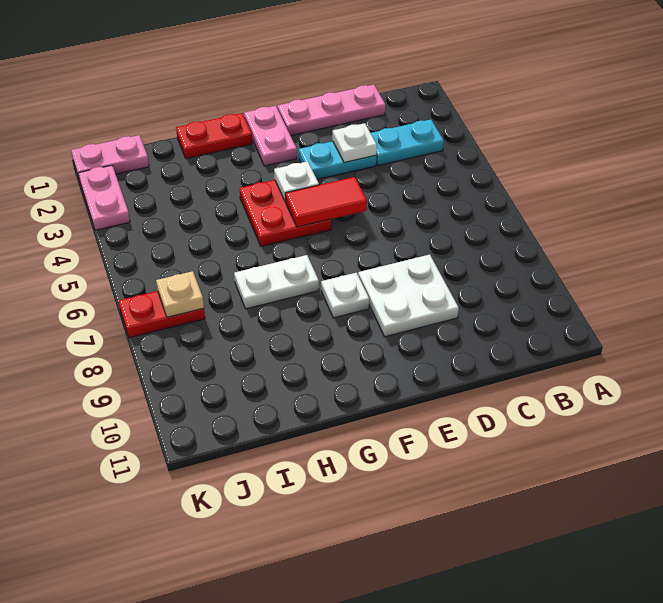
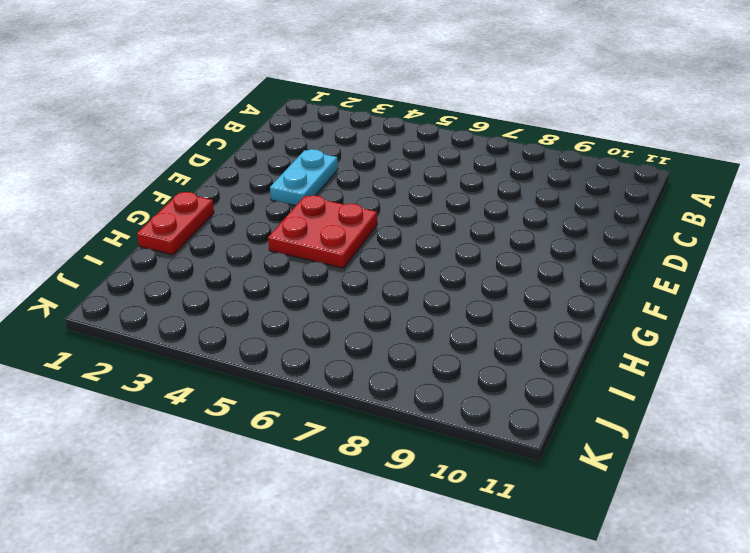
none -> cyan 1x2 plate [371,120,444,165]
none -> pink 1x3 plate [278,85,385,136]
none -> white 2x2 plate [358,255,459,337]

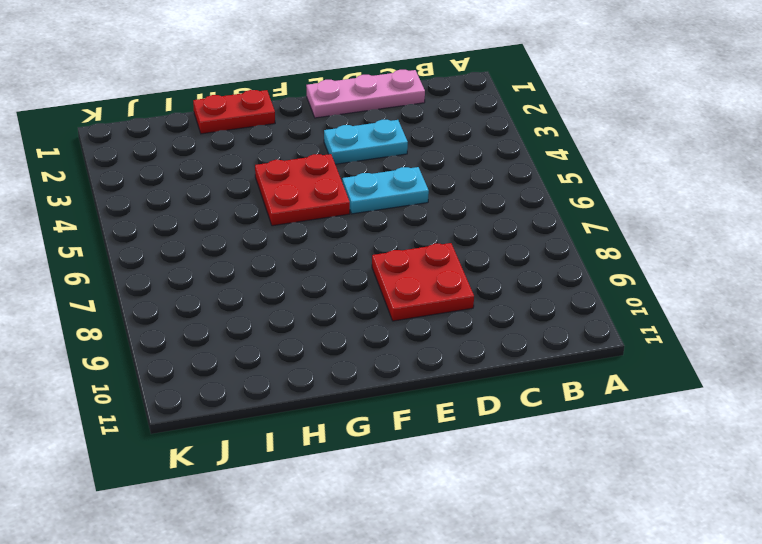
cyan 1x2 plate [342,167,429,214] -> cyan 1x2 plate moved to [371,120,444,165]
red 2x2 plate [372,243,474,321] -> white 2x2 plate [358,255,459,337]
none -> pink 1x2 plate [244,106,297,166]
none -> white 1x1 plate [321,273,369,318]
none -> white 1x2 plate [234,255,319,309]

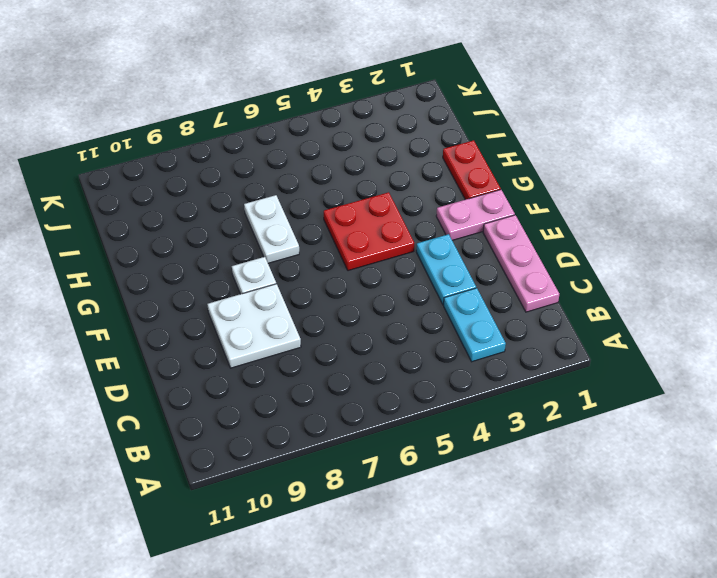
none -> pink 1x2 plate [71,135,149,181]
none -> red 1x2 plate [119,291,205,338]
none -> pink 1x2 plate [78,165,130,230]

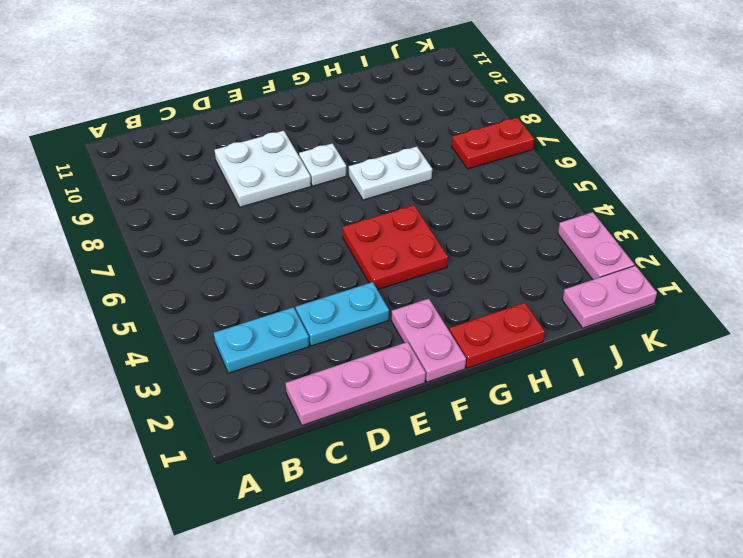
none -> white 1x1 plate [333,123,377,163]
none -> red 1x2 tile [285,177,367,227]
none -> white 1x1 plate [274,161,319,202]

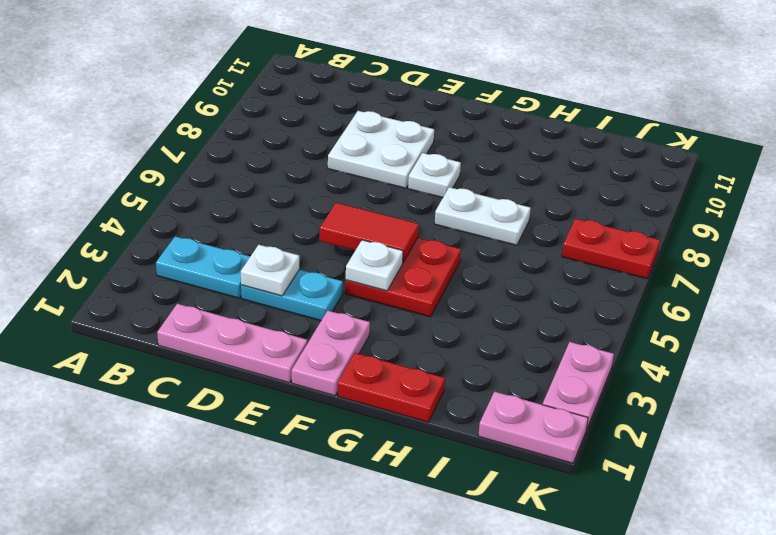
none -> tan 1x1 plate [156,271,204,317]

